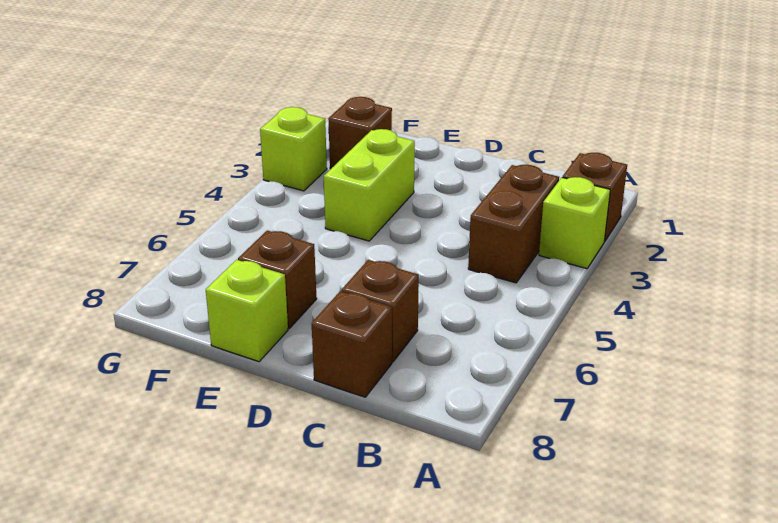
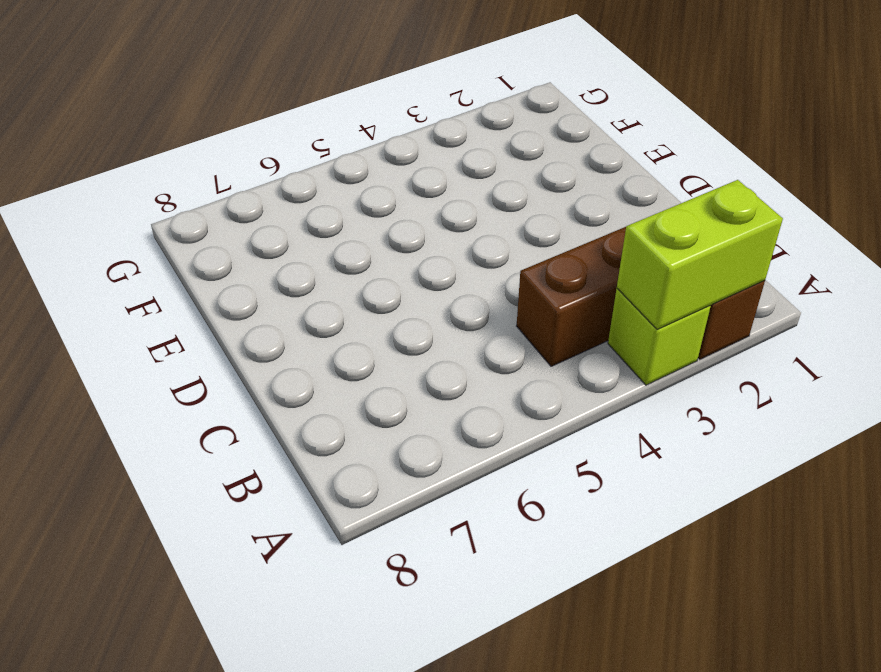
lime 1x2 brick [617,180,783,330] -> lime 1x2 brick moved to [323,129,415,241]
none -> brown 1x1 brick [342,260,419,362]
none -> brown 1x1 brick [312,291,392,397]

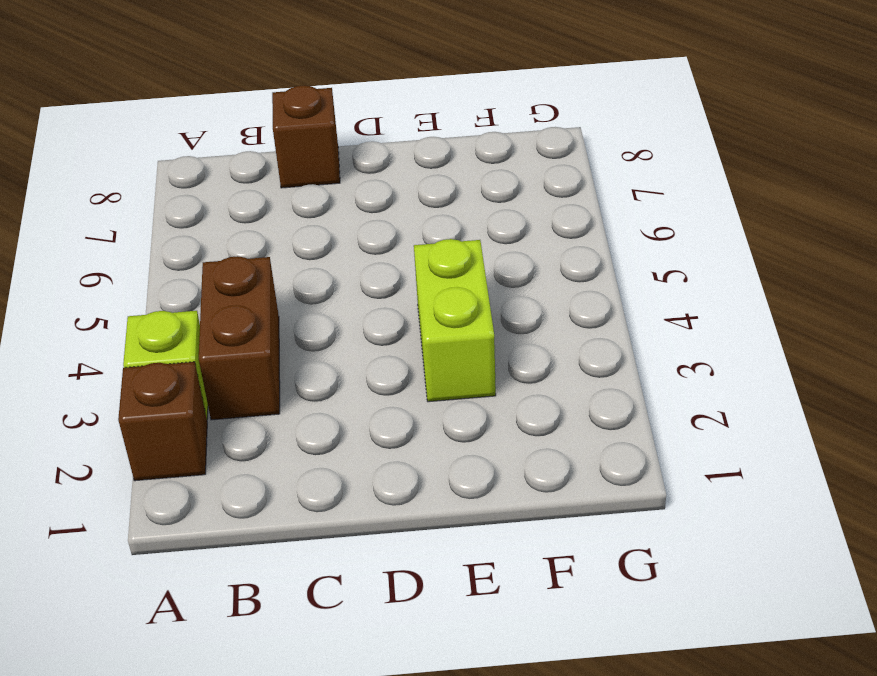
none -> brown 1x1 brick [342,260,419,362]
none -> brown 1x1 brick [238,231,317,329]

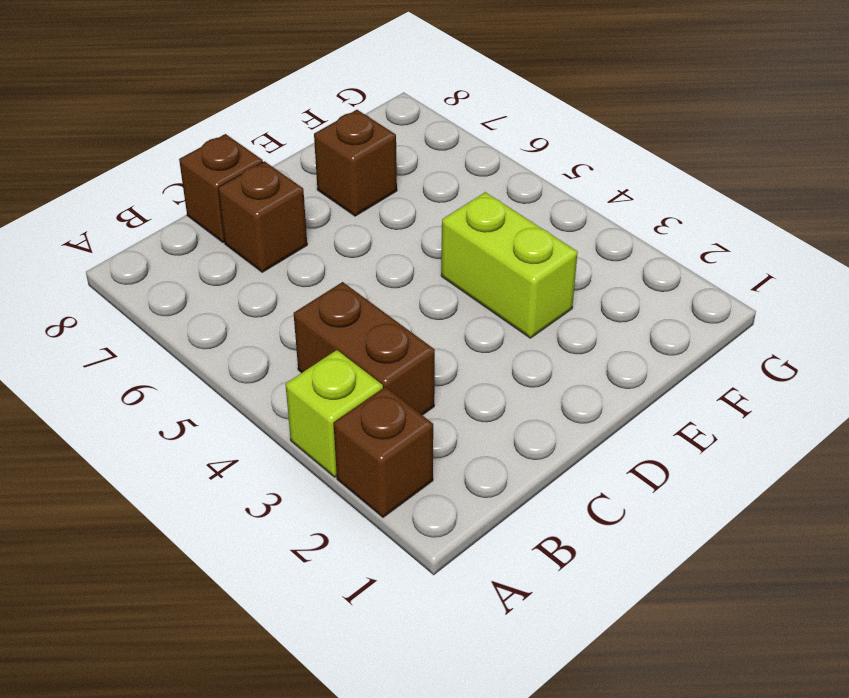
none -> lime 1x1 brick [206,260,288,362]
none -> brown 1x1 brick [328,97,392,169]

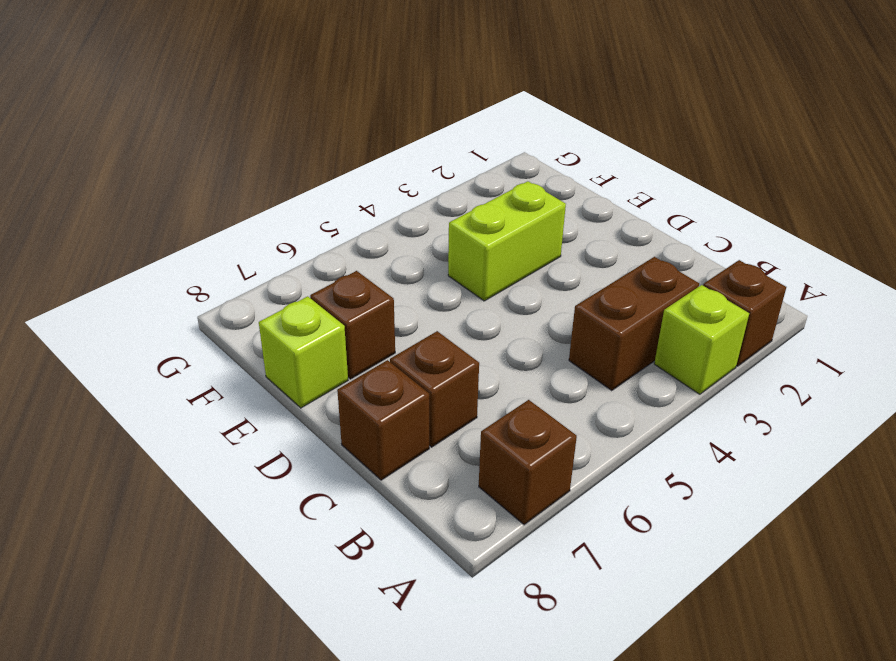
brown 1x1 brick [479,400,577,525] -> brown 1x1 brick moved to [328,97,392,169]
none -> lime 1x1 brick [260,107,327,191]

